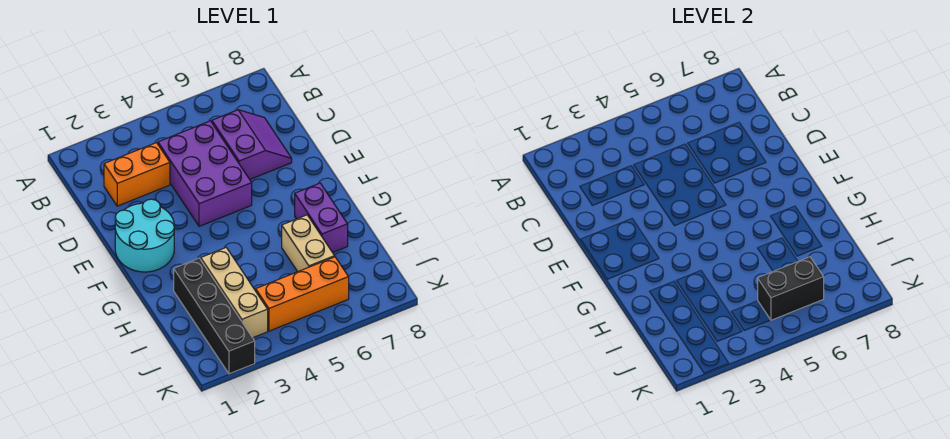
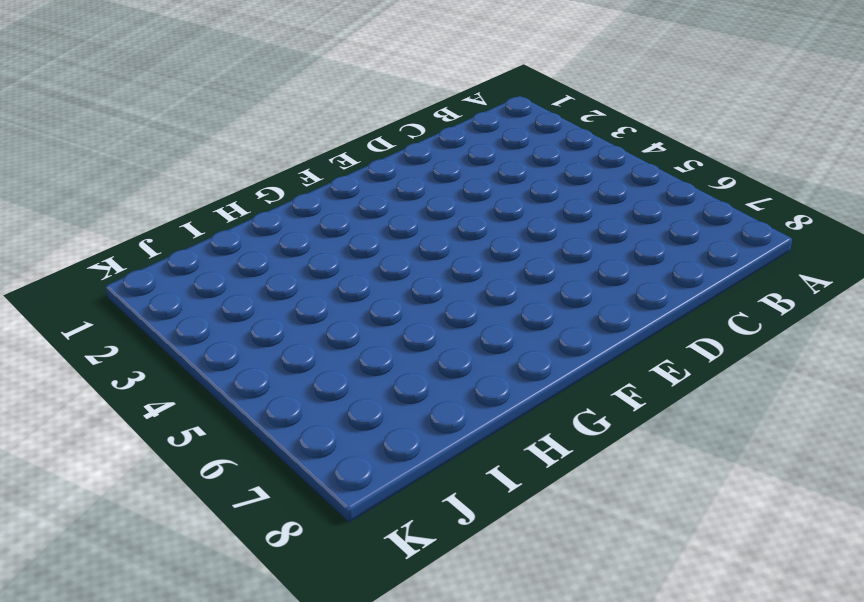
none -> orange 1x2 brick [104,143,170,206]
none -> purple 2x3 brick [158,121,252,226]

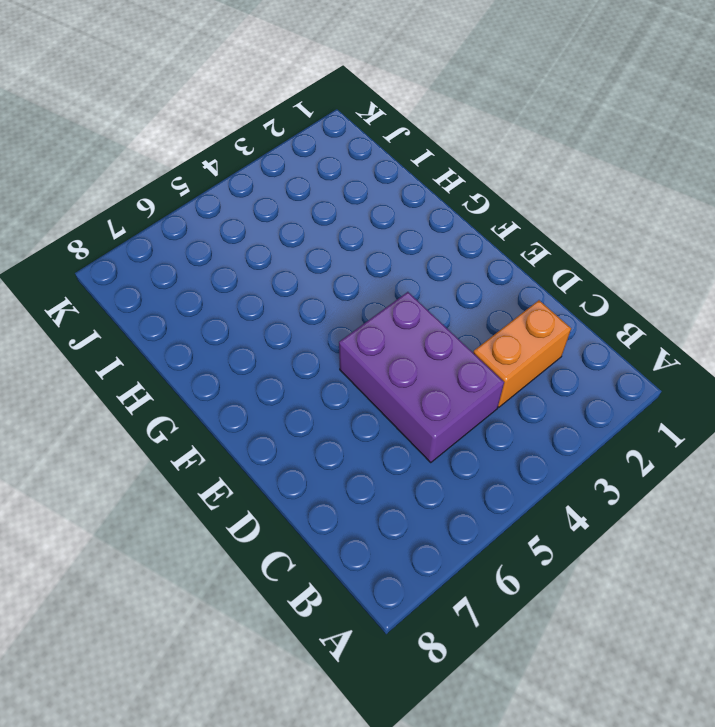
none -> purple 2x2 slope [212,110,292,179]
none -> cyan 2x2 round brick [115,199,174,272]

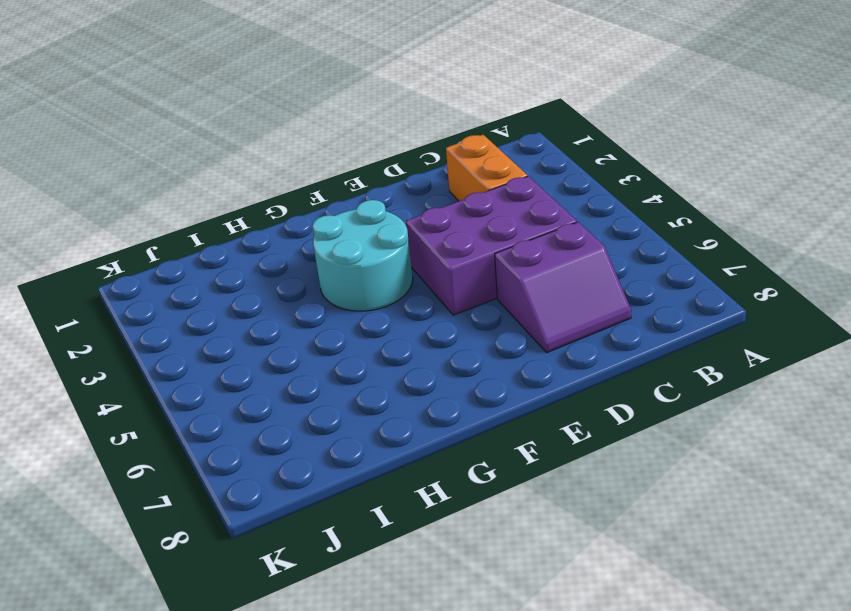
cyan 2x2 round brick [313,200,413,311] -> cyan 2x2 round brick moved to [115,199,174,272]
none -> purple 1x2 brick [295,183,348,253]
none -> black 1x4 brick [174,258,255,374]

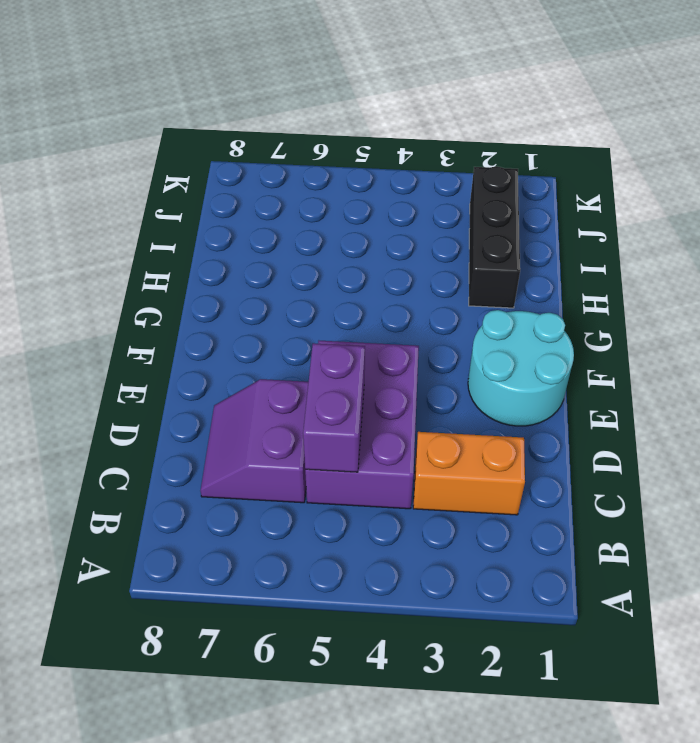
purple 1x2 brick [303,343,365,472] -> purple 1x2 brick moved to [295,183,348,253]
black 1x3 brick [469,166,520,308] -> black 1x4 brick [174,258,255,374]
none -> tan 1x3 brick [201,248,268,338]
none -> tan 1x2 brick [282,215,335,272]

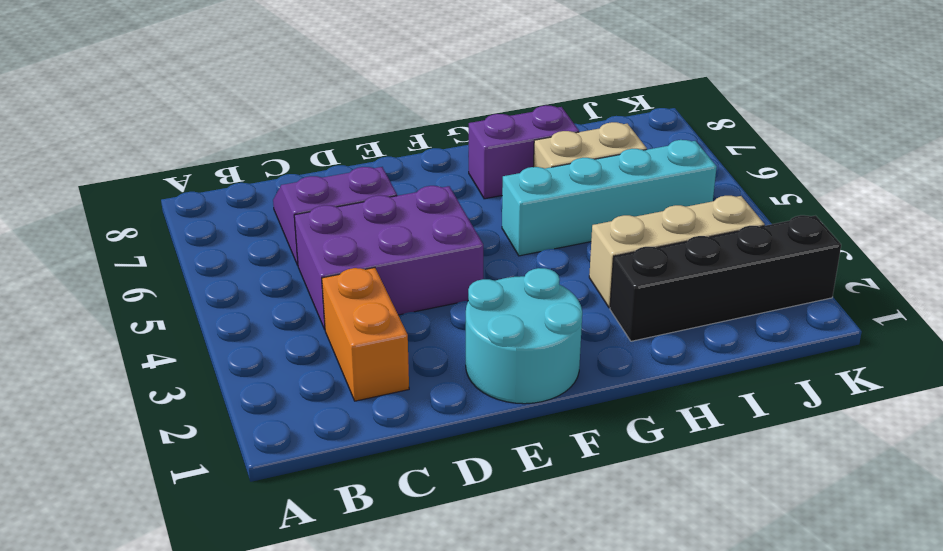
cyan 1x4 brick [502,140,717,256] -> orange 1x3 brick [256,257,349,331]
none -> black 1x2 brick [758,257,824,320]

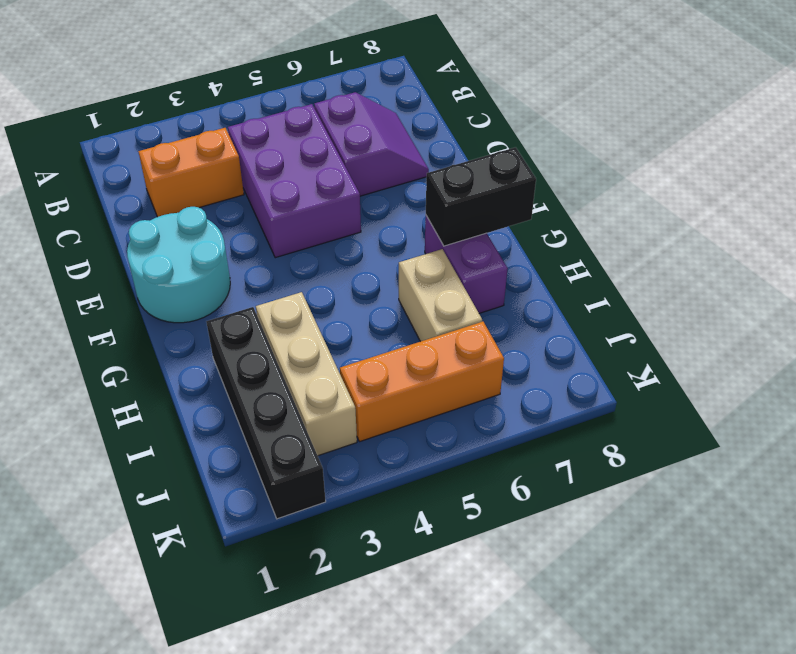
black 1x2 brick [426,147,536,246] -> black 1x2 brick moved to [758,257,824,320]

